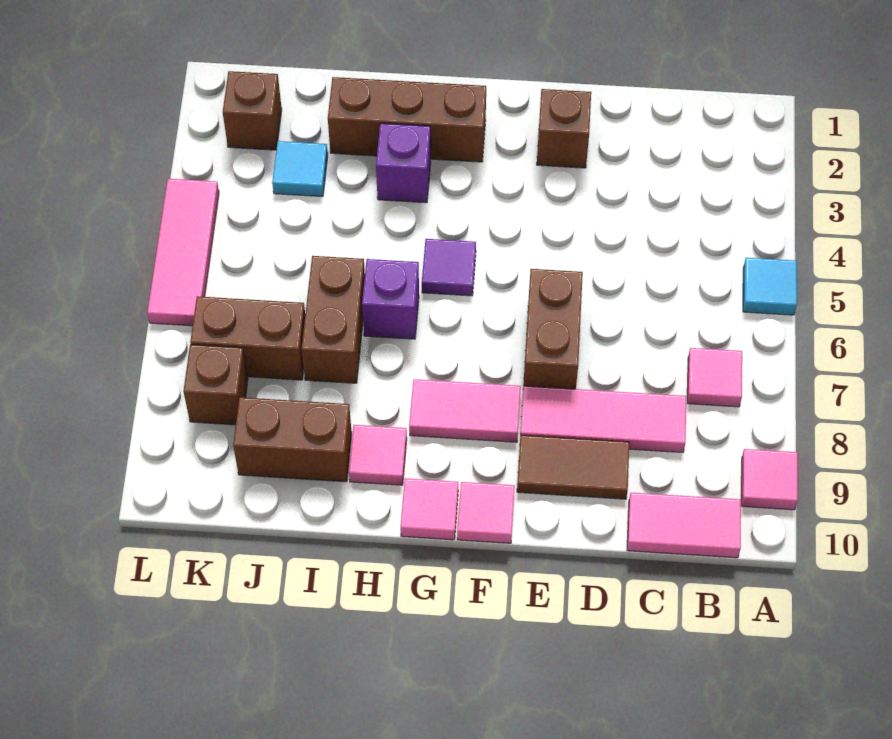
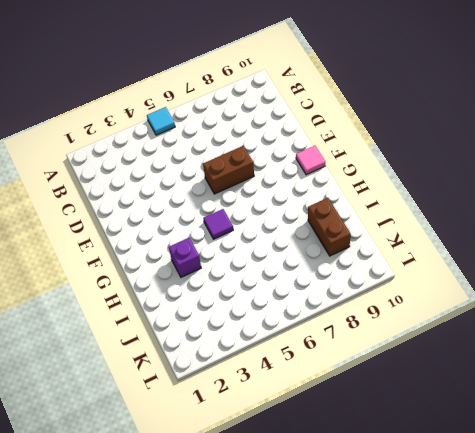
none -> pink 1x1 tile [741,449,798,510]
none -> pink 1x1 tile [687,348,742,407]
none -> pink 1x2 tile [627,493,741,558]

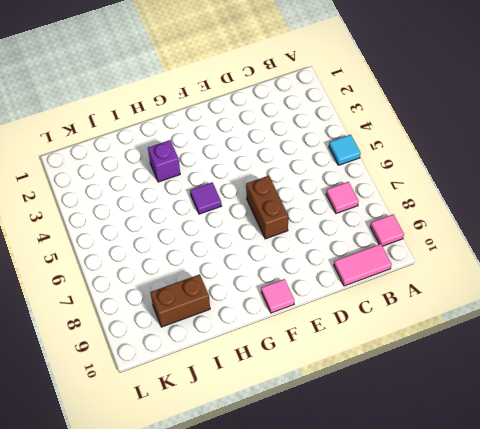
none -> pink 1x3 tile [520,386,686,453]
none -> brown 1x2 tile [517,435,629,499]
none -> brown 1x1 brick [537,89,591,168]

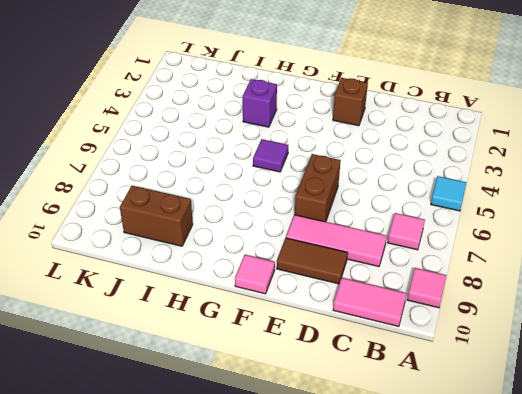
none -> pink 1x2 tile [409,379,521,442]
none -> brown 1x3 brick [328,77,486,162]
none -> pink 1x1 tile [401,478,458,540]

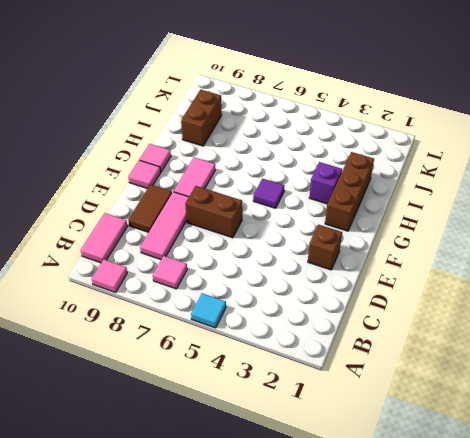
none -> purple 1x1 brick [362,259,419,339]
none -> pink 1x1 tile [349,425,407,485]
none -> brown 1x2 brick [302,256,365,383]

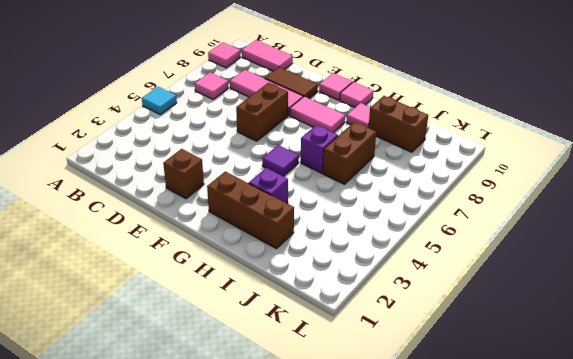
none -> cyan 1x1 tile [272,141,328,197]
none -> brown 1x2 brick [190,296,305,380]
none -> brown 1x1 brick [223,71,282,150]

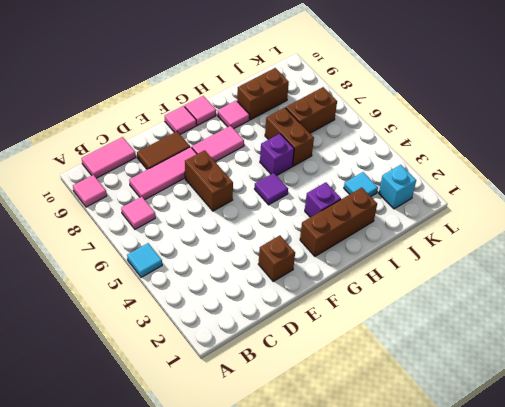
cyan 1x1 brick [379,165,416,209] -> brown 1x1 brick [223,71,282,150]
none -> brown 1x1 brick [183,345,248,425]
none -> pink 1x3 tile [147,179,219,326]

